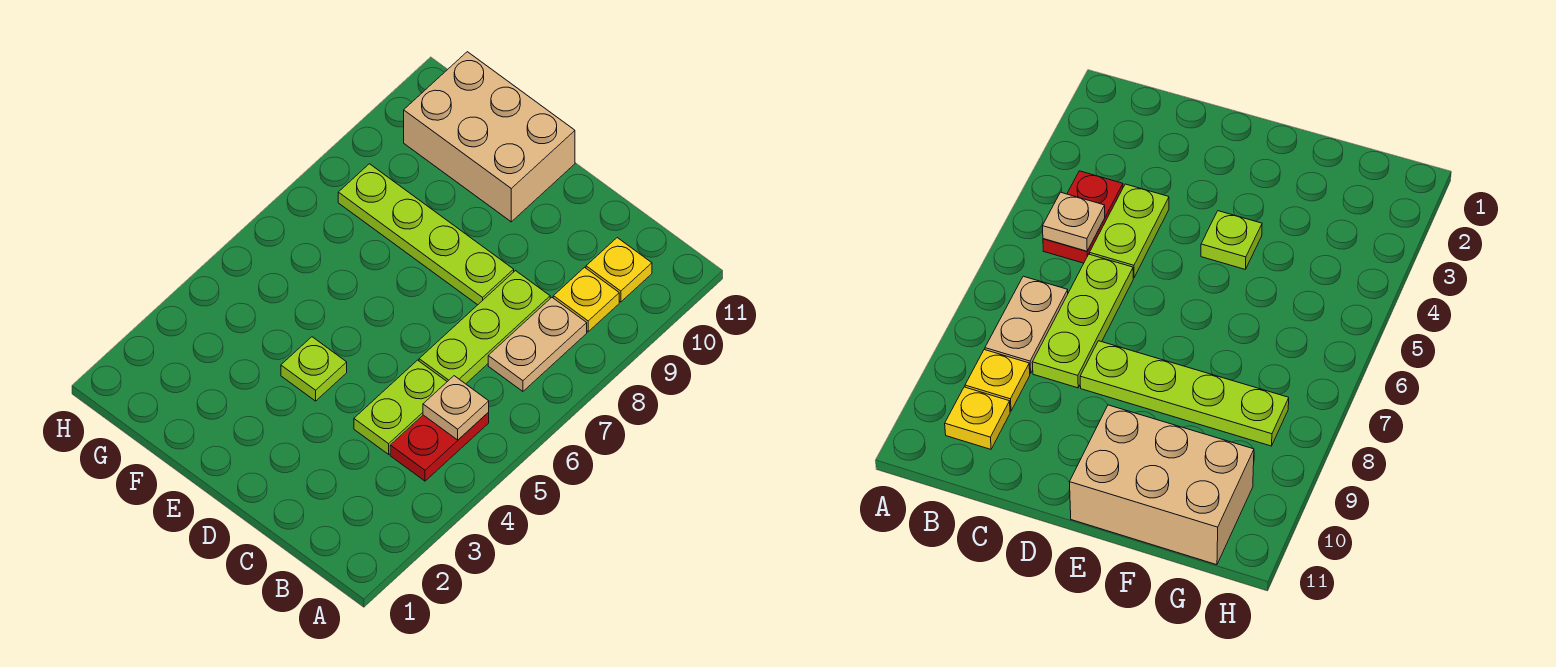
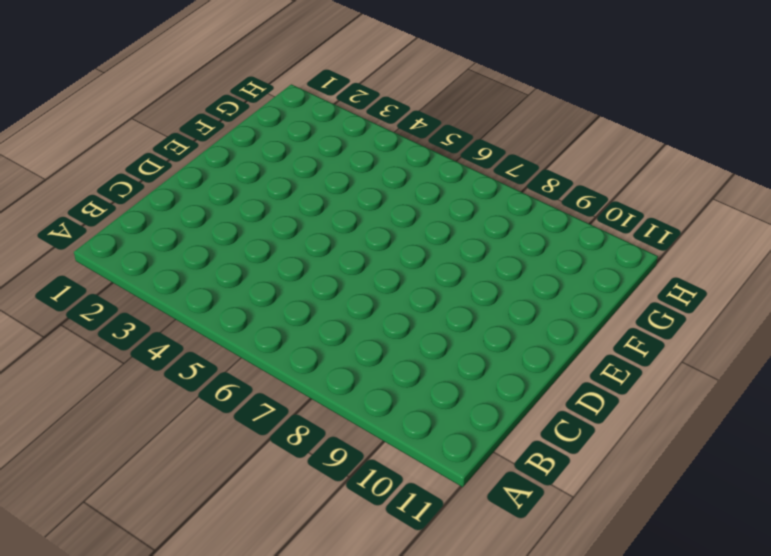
none -> red 1x2 plate [390,412,489,481]
none -> tan 1x2 plate [488,298,587,391]

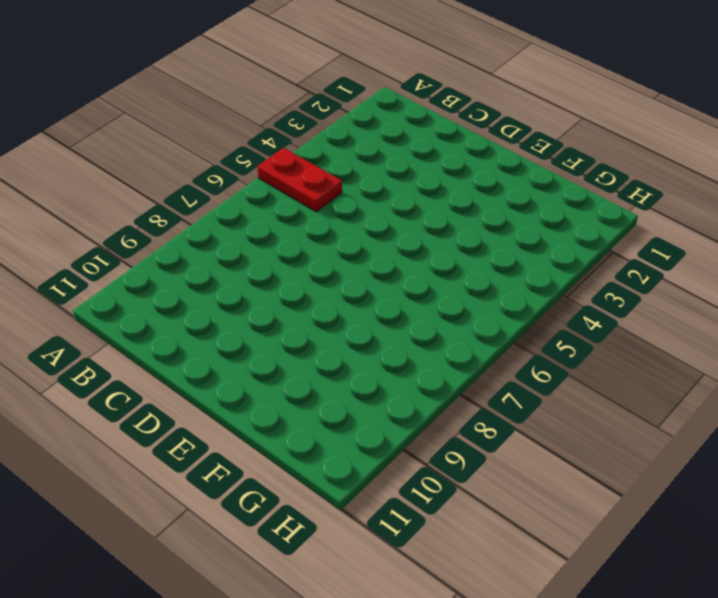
red 1x2 plate [257,148,342,212] -> red 1x2 plate turned to [390,412,489,481]
none -> tan 1x2 plate [488,298,587,391]
none -> yellow 1x1 plate [553,267,619,332]

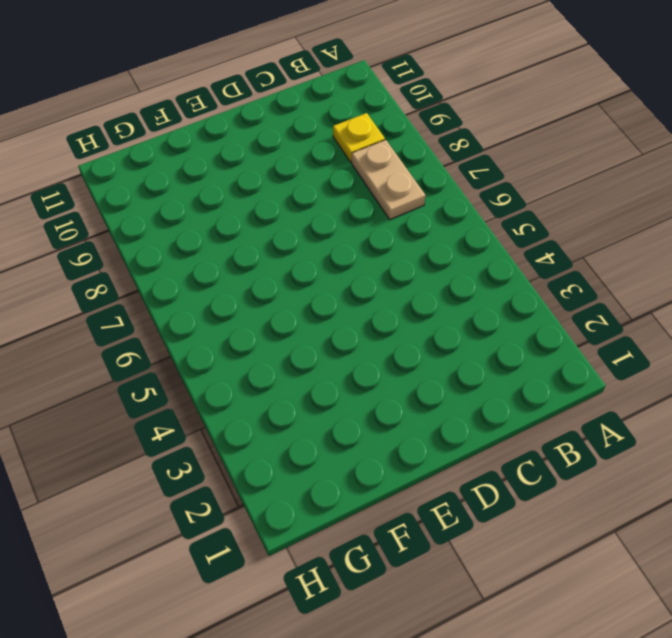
none -> red 1x2 plate [390,412,489,481]
none -> yellow 1x1 plate [586,238,652,302]

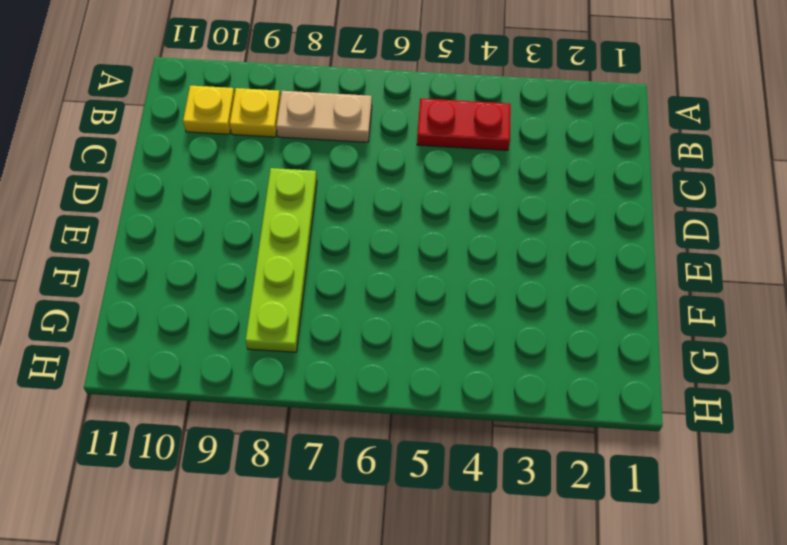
none -> lime 1x2 plate [354,360,447,454]
none -> lime 1x3 plate [419,271,550,384]

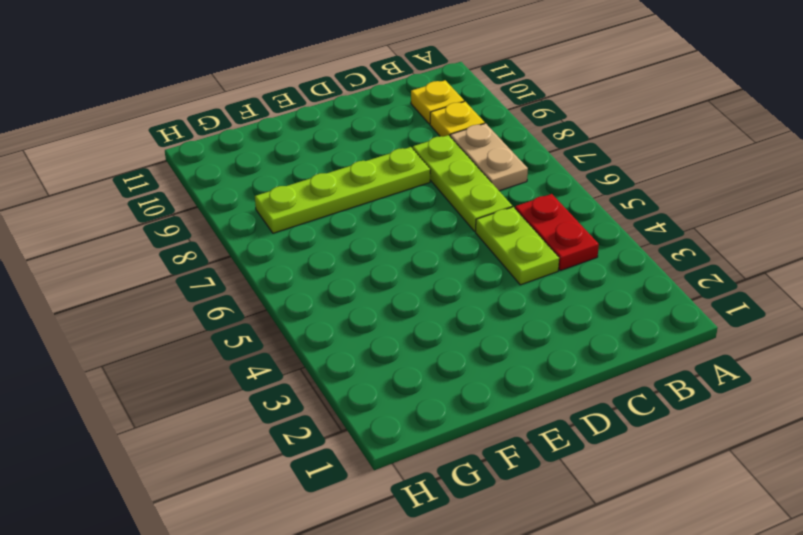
none -> lime 1x1 plate [281,337,347,401]
none -> tan 2x3 brick [404,52,575,222]

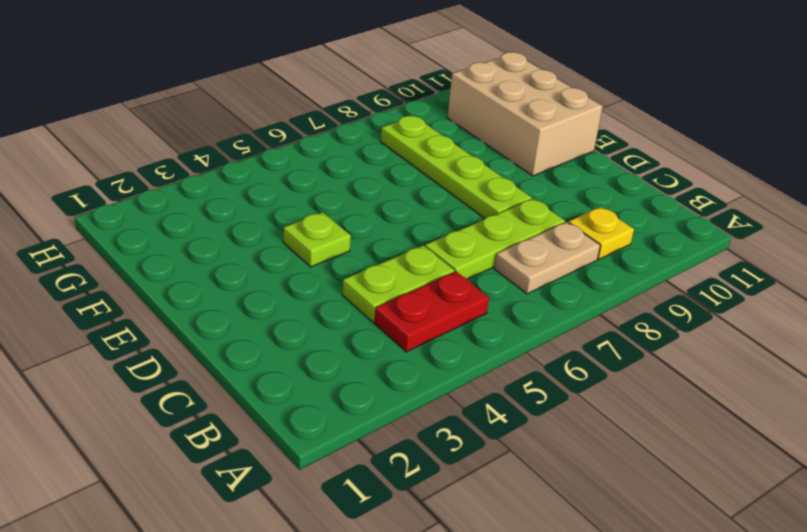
none -> yellow 1x1 plate [586,238,652,302]
none -> tan 1x1 plate [423,376,489,440]

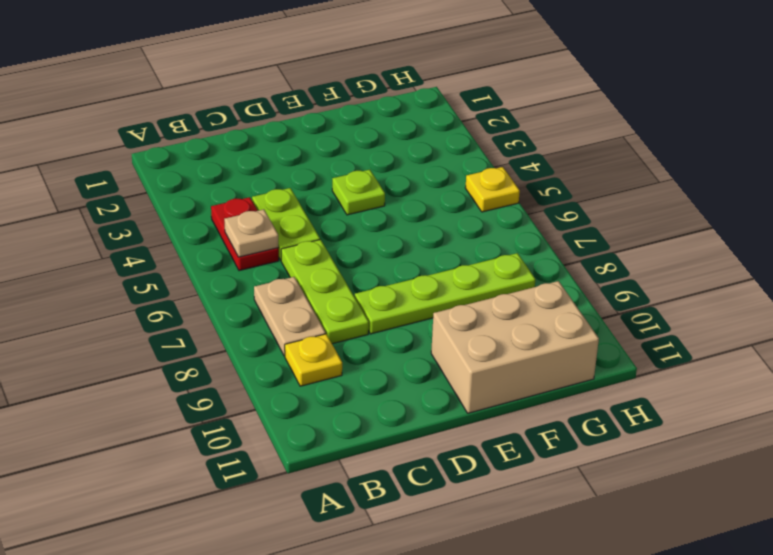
yellow 1x1 plate [465,167,520,212] -> yellow 1x1 plate moved to [586,238,652,302]

